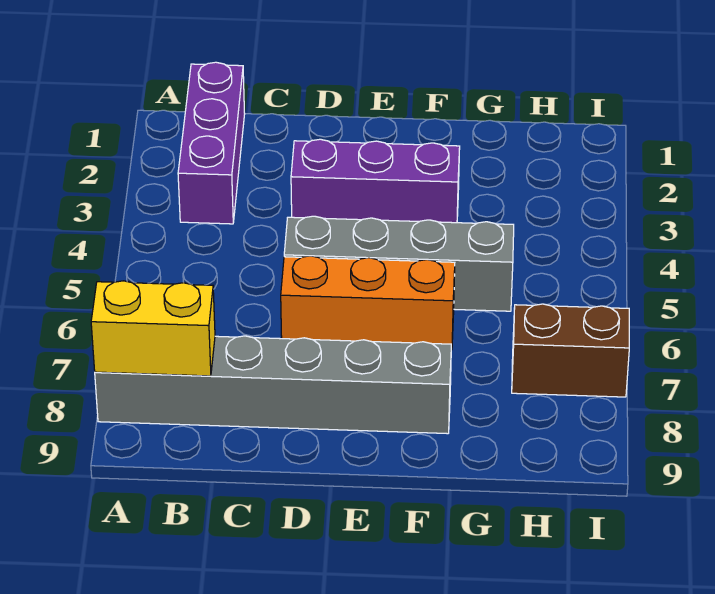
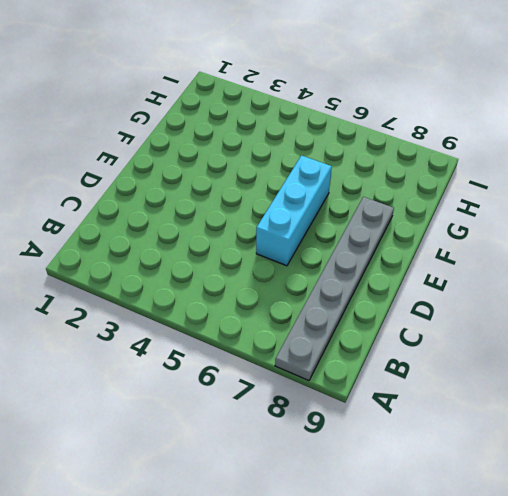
grey 1x6 plate [275,197,394,381] -> grey 1x6 brick [95,336,451,434]
cyan 1x3 brick [256,155,332,266] -> orange 1x3 brick [281,256,455,350]
none -> purple 1x3 brick [178,62,245,224]
none -> purple 1x3 brick [291,139,460,223]

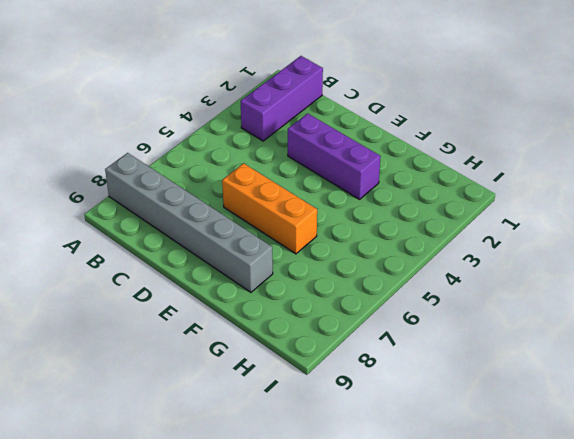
none -> grey 1x4 brick [284,216,514,311]
none -> brown 1x2 brick [512,304,629,397]

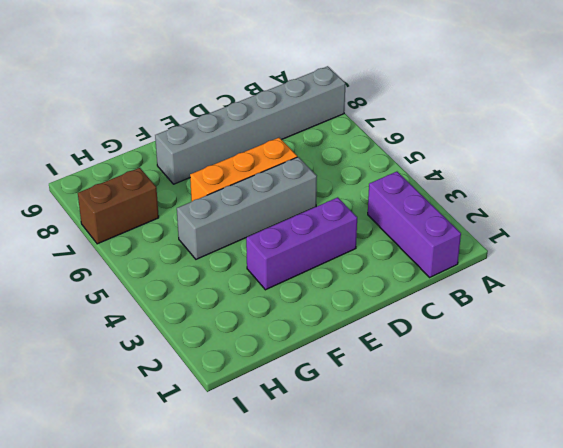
none -> yellow 1x2 brick [91,281,215,376]

